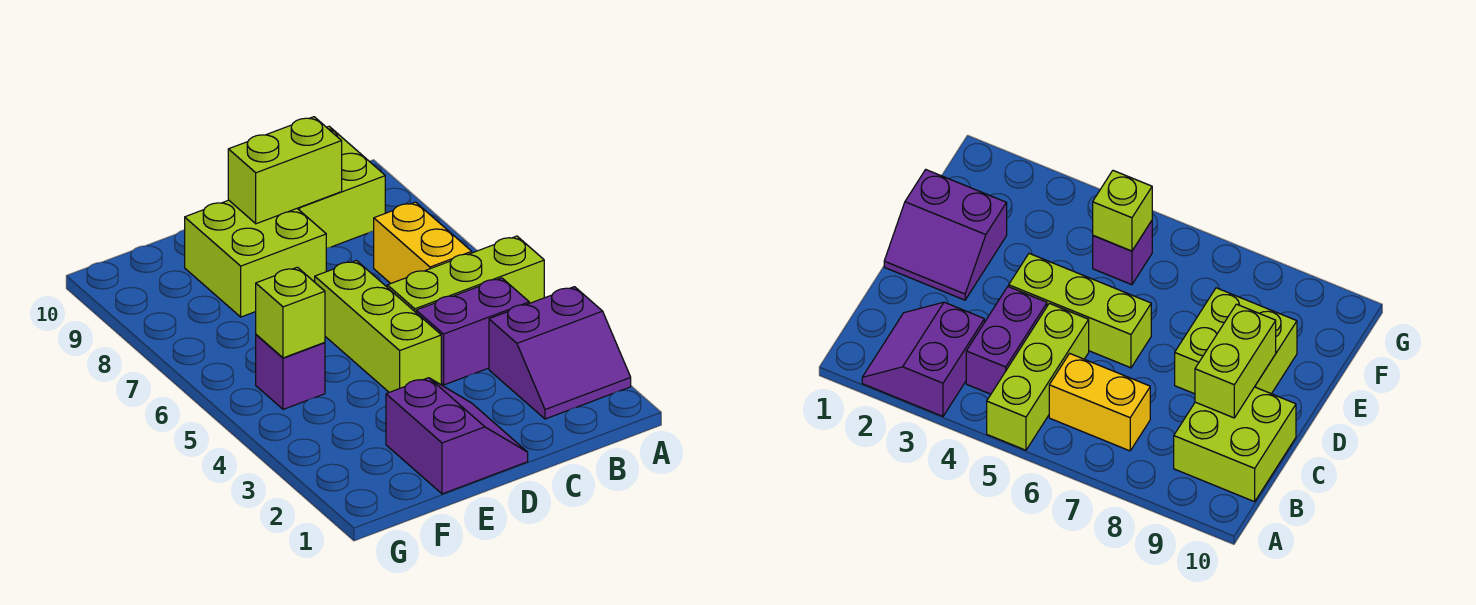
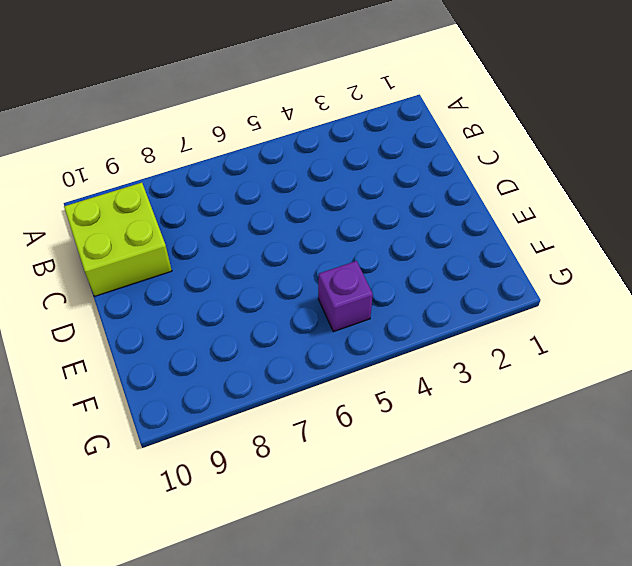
none -> purple 2x2 slope [489,287,631,419]
none -> lime 1x3 brick [387,236,544,312]

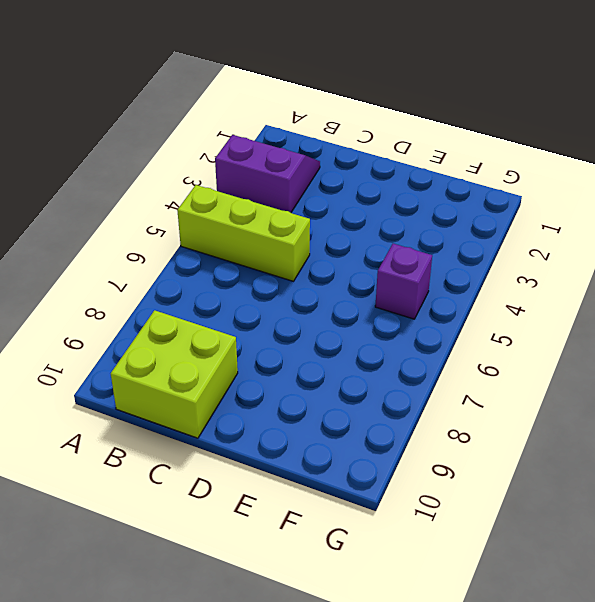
none -> purple 1x2 brick [416,278,529,385]
none -> yellow 1x2 brick [374,202,472,284]

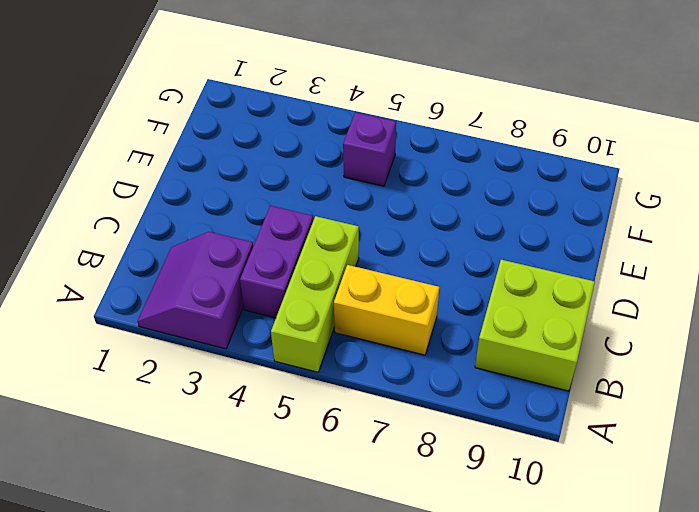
none -> purple 2x2 slope [386,378,528,494]
none -> lime 1x3 brick [315,261,441,392]

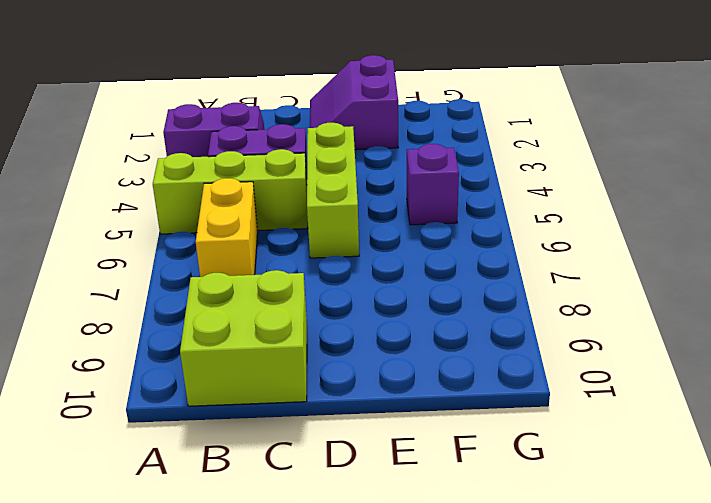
none -> lime 2x2 brick [185,200,326,317]
none -> lime 1x2 brick [228,117,342,224]

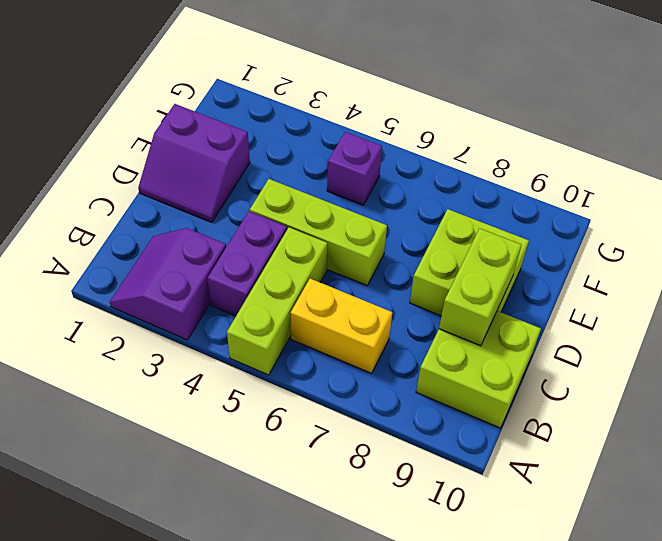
none -> lime 1x1 brick [256,267,325,358]

